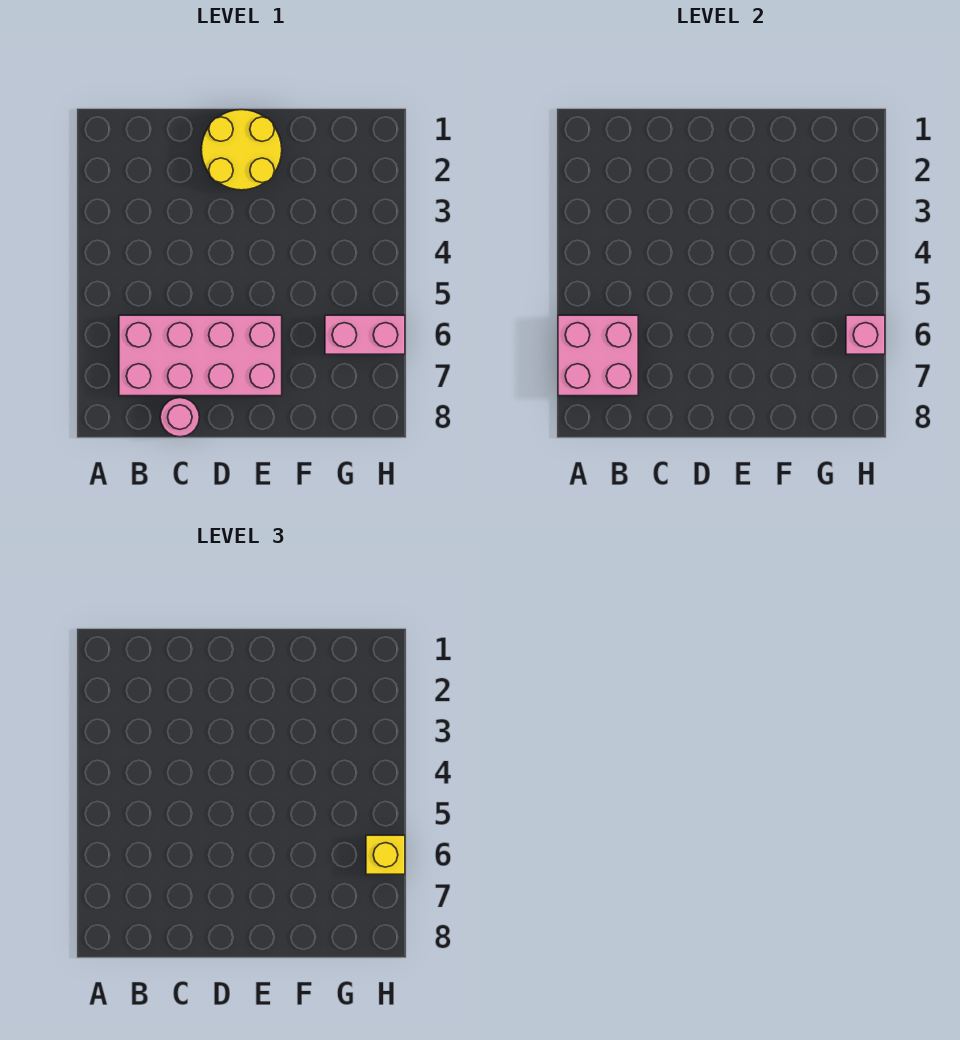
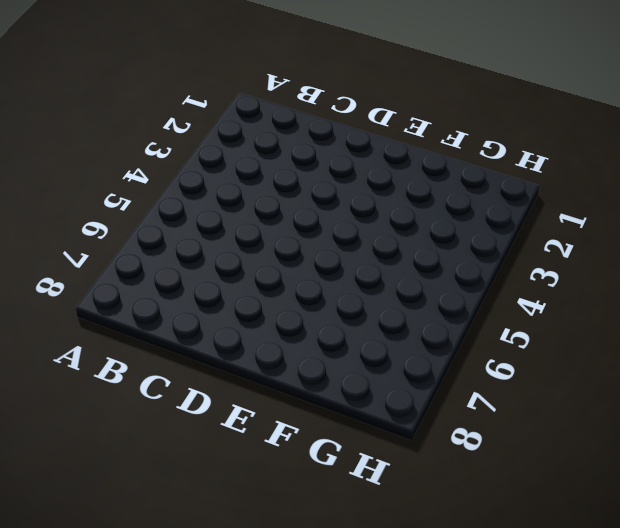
none -> pink 2x4 brick [119,315,282,396]
none -> pink 1x1 round brick [160,398,199,437]

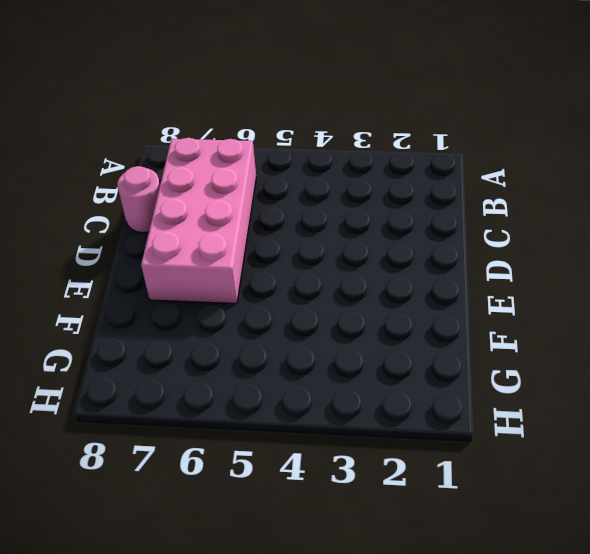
none -> yellow 2x2 round brick [201,110,282,190]
none -> pink 1x2 brick [325,315,405,354]

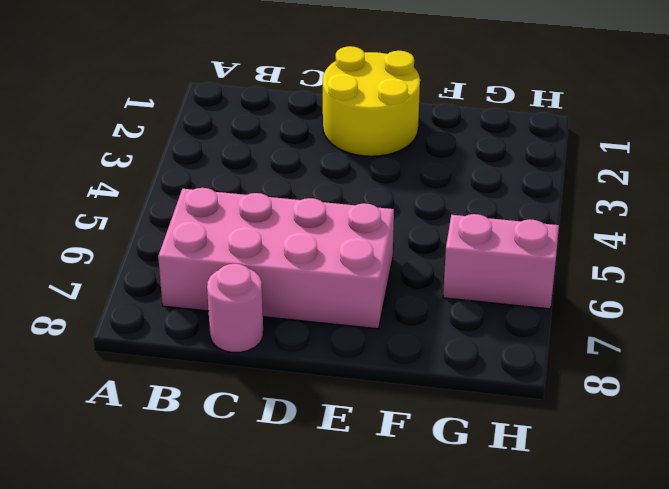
none -> pink 2x2 brick [558,315,638,396]
none -> pink 1x1 brick [846,315,885,354]

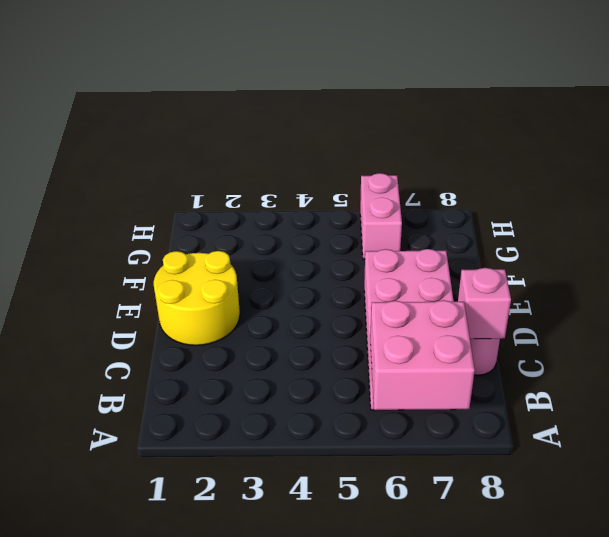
pink 1x1 brick [458,268,511,339] -> pink 1x1 brick moved to [846,315,885,354]
none -> yellow 1x1 brick [366,835,405,874]

